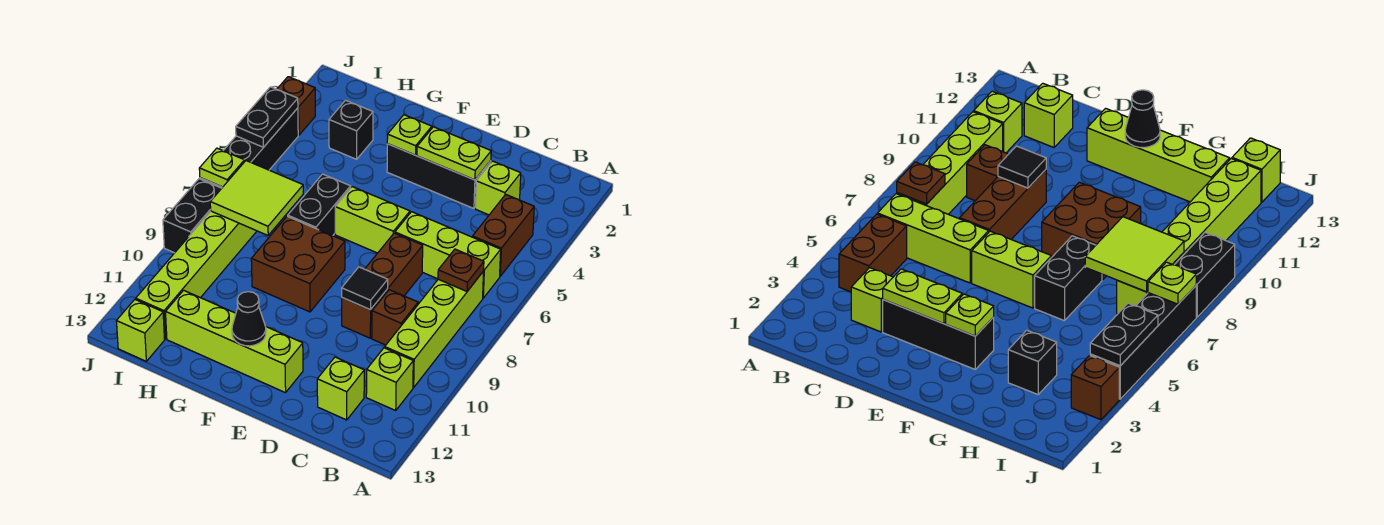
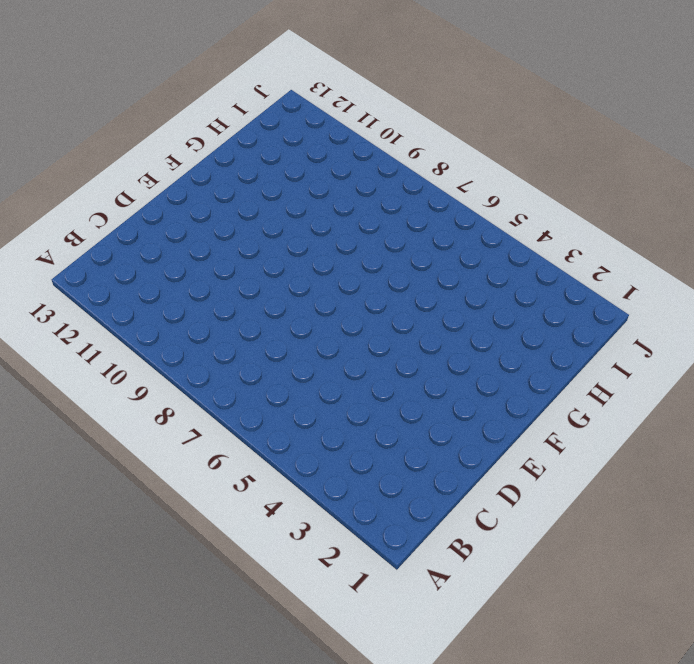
none -> brown 1x2 brick [473,195,534,276]
none -> lime 1x3 brick [395,212,501,298]
none -> lime 1x4 brick [385,271,484,388]

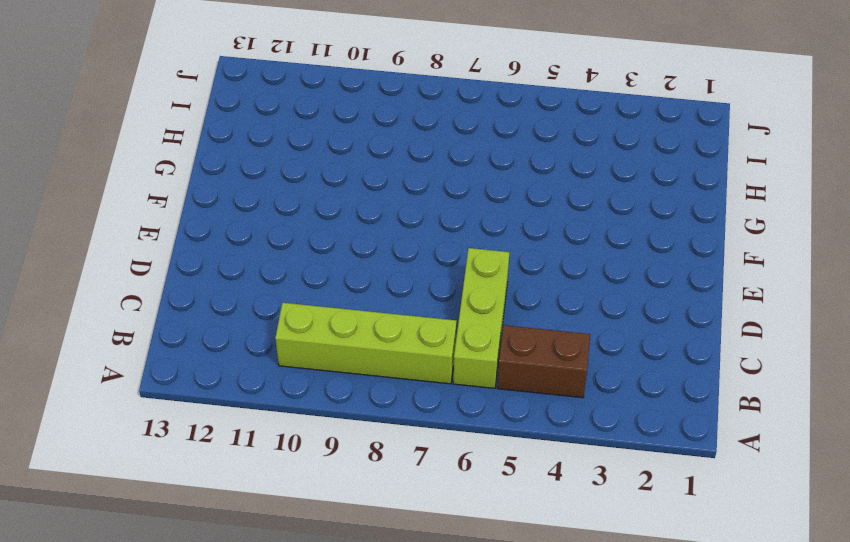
none -> lime 1x1 brick [366,348,413,410]
none -> lime 1x1 brick [475,161,521,215]
none -> brown 1x1 brick [372,290,418,345]

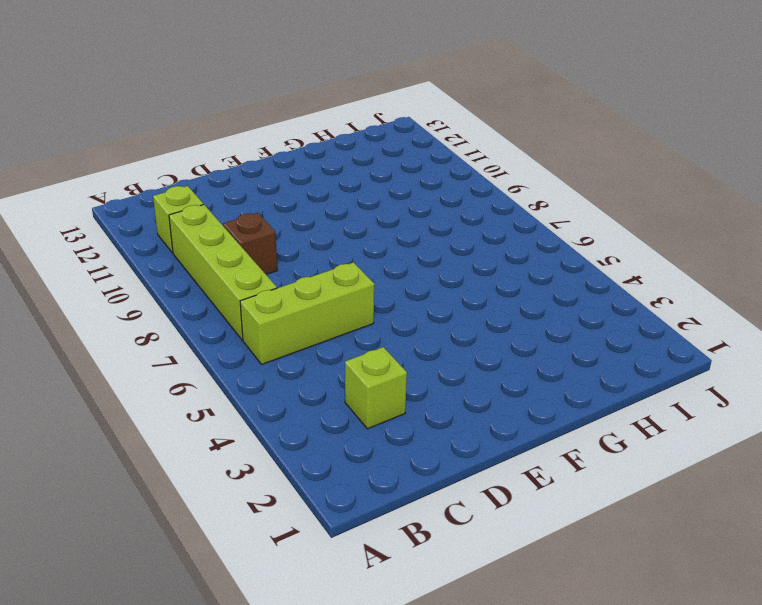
none -> brown 1x2 brick [473,195,534,276]
none -> lime 1x1 brick [317,357,364,420]
none -> black 1x3 brick [387,144,491,209]

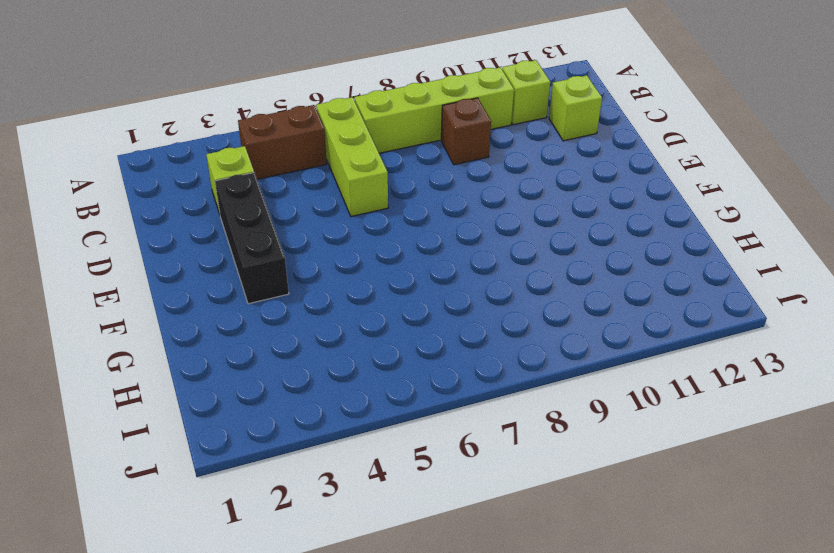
none -> brown 1x3 brick [342,233,423,338]
none -> lime 1x2 brick [335,187,410,253]
none -> lime 1x4 brick [166,290,303,393]

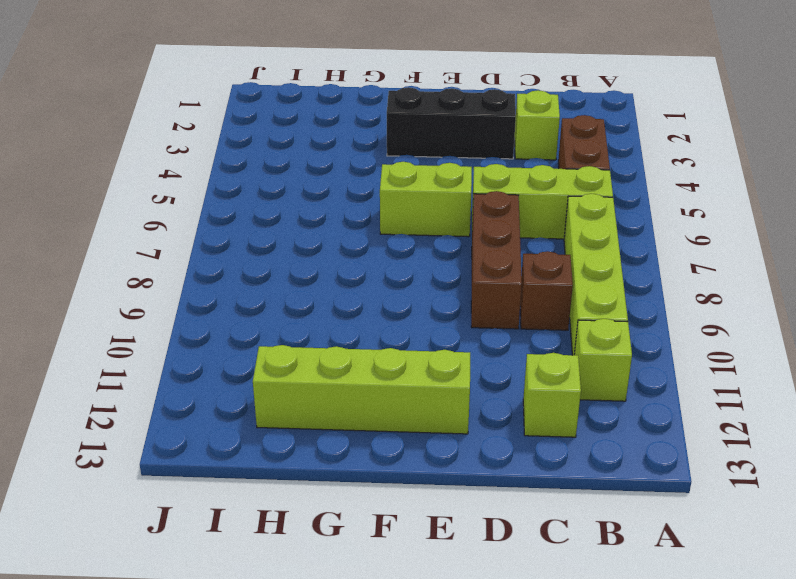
none -> brown 2x2 brick [251,216,345,312]
none -> black 1x2 brick [288,174,351,236]
none -> black 1x1 brick [329,100,373,159]

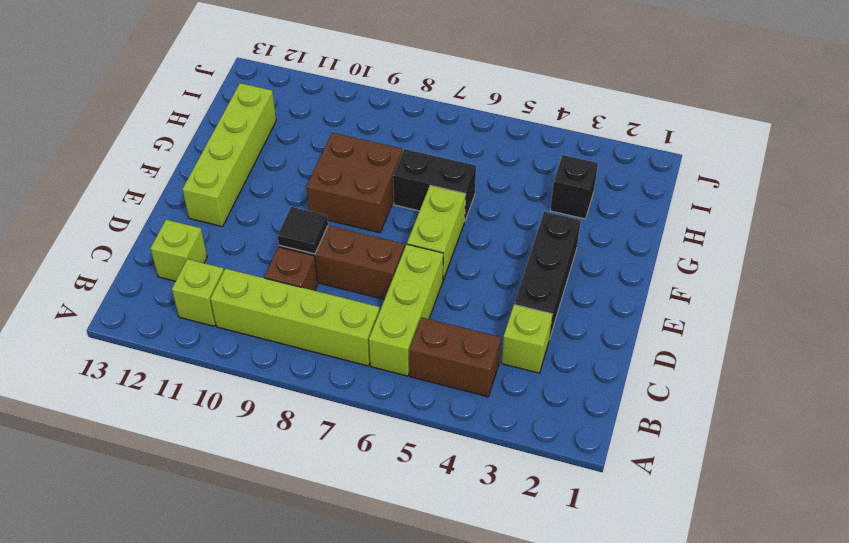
none -> lime 1x6 brick [136,211,257,339]
none -> lime 1x1 brick [117,299,165,361]
none -> brown 1x1 brick [277,77,315,135]

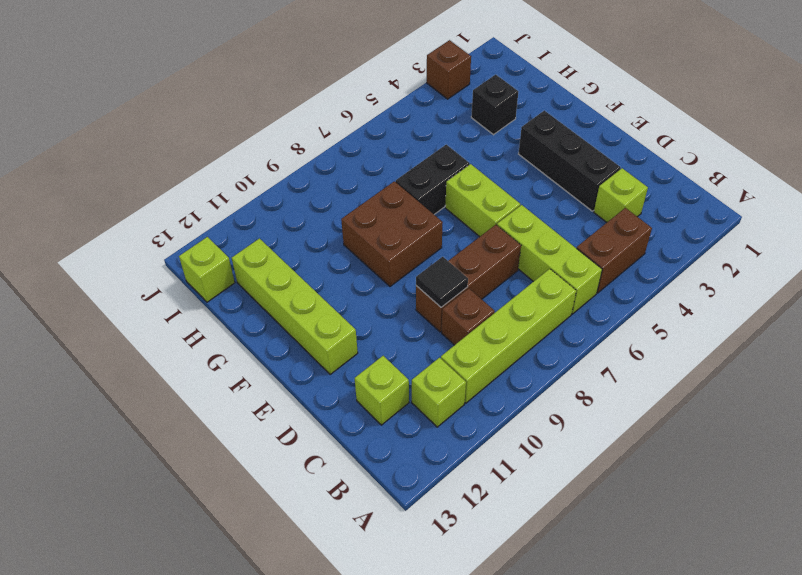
none -> lime 1x6 brick [136,211,257,339]
none -> black 1x4 brick [200,108,298,188]
none -> black 1x2 brick [163,179,222,253]

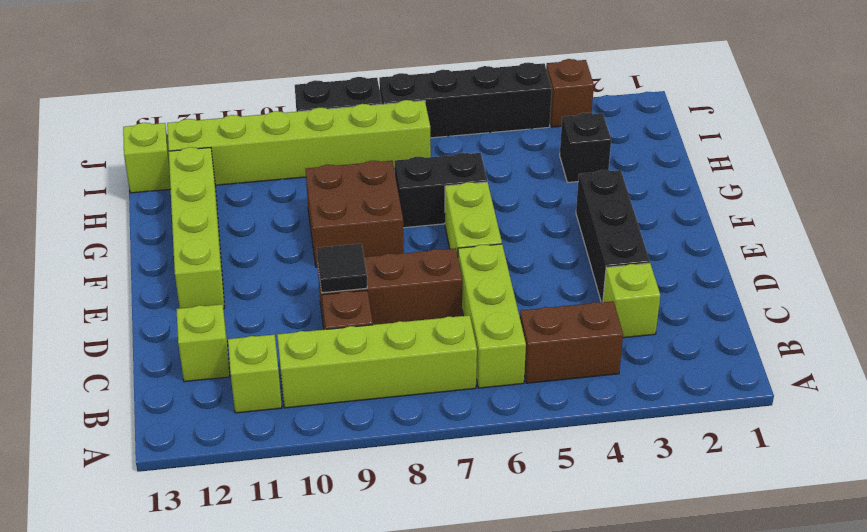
none -> brown 1x1 plate [438,249,484,291]
none -> lime 1x2 plate [417,127,491,180]
none -> lime 1x1 plate [387,115,432,155]

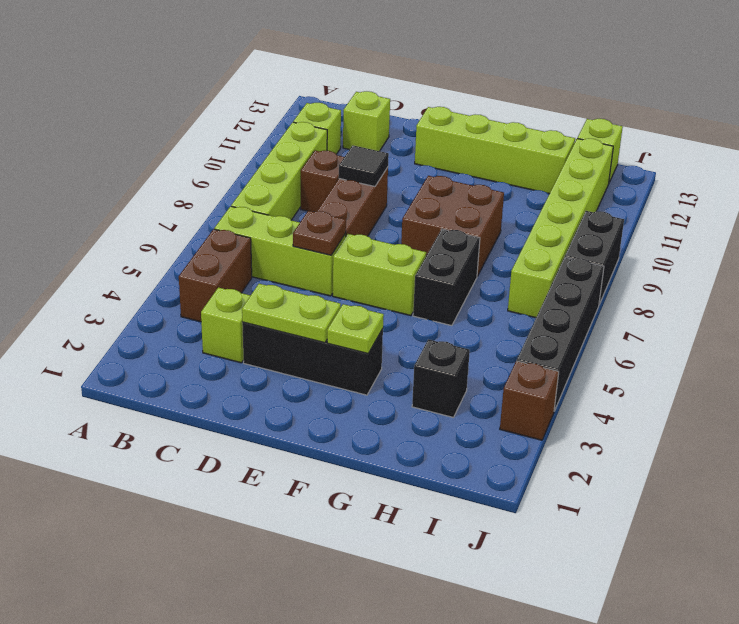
brown 1x1 plate [293,211,346,255] -> brown 1x1 plate moved to [438,249,484,291]
none -> black 1x1 cone [232,292,266,346]
none -> lime 2x2 tile [210,161,303,235]
none -> black 1x2 plate [236,87,298,147]

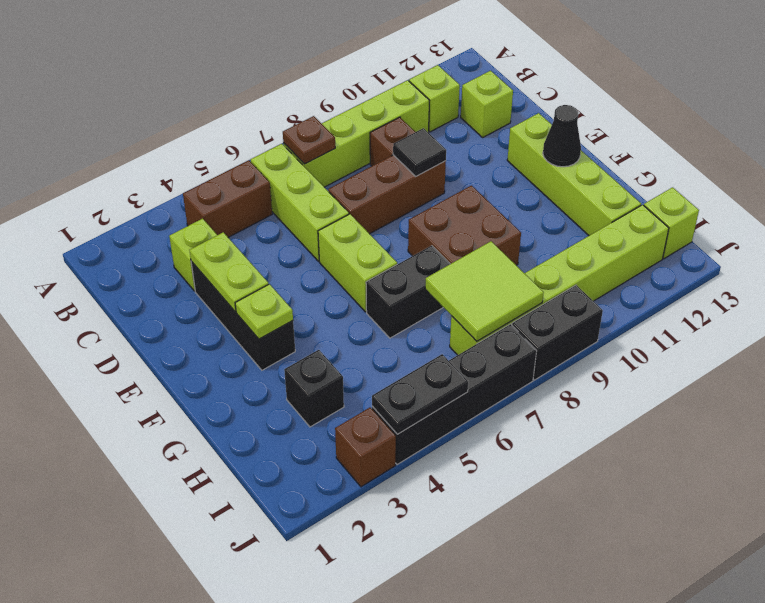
none -> lime 1x1 plate [199,148,245,187]

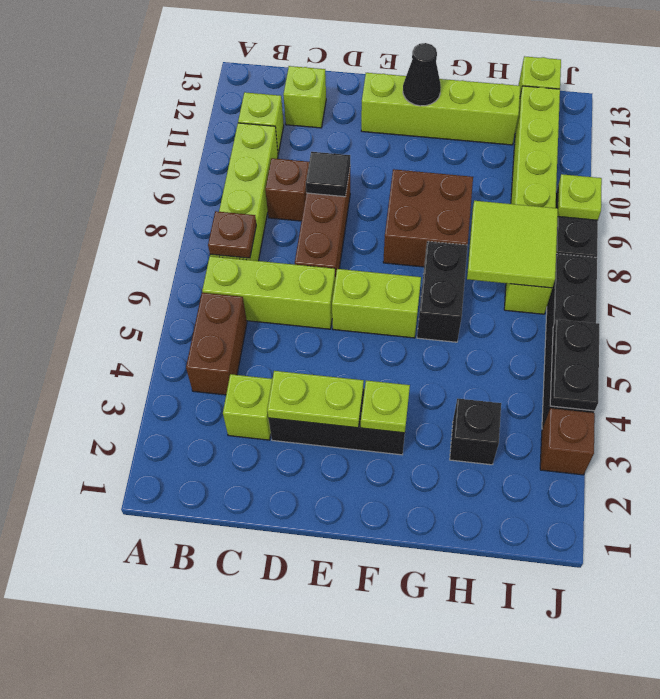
lime 1x1 plate [558,174,602,220] -> lime 1x1 plate moved to [199,148,245,187]

